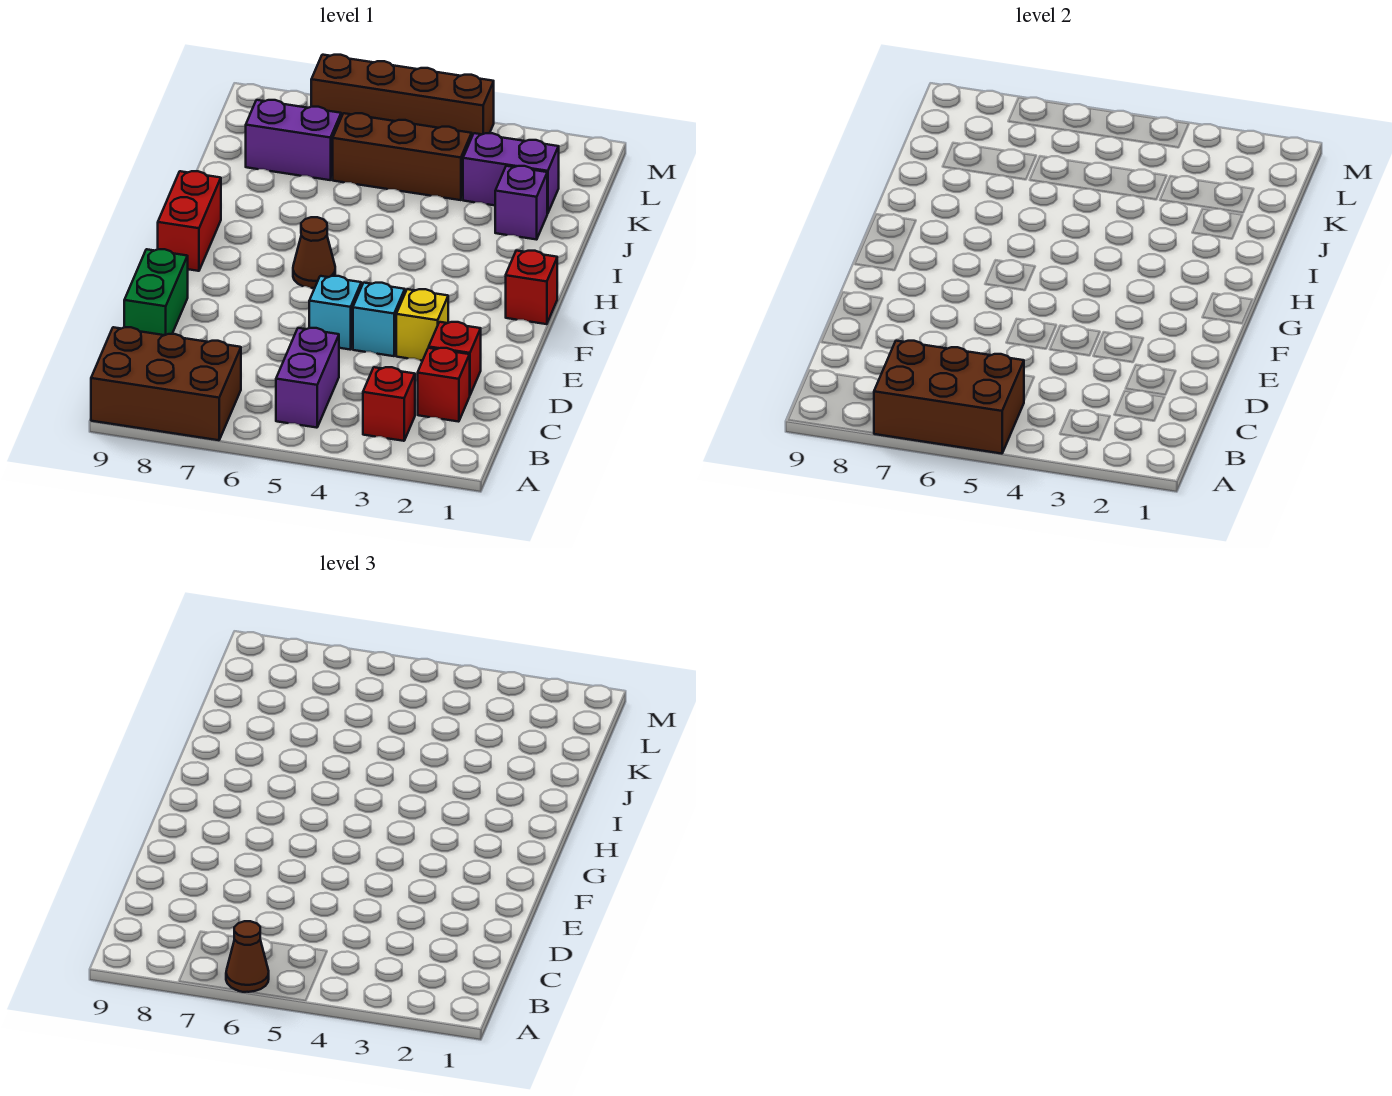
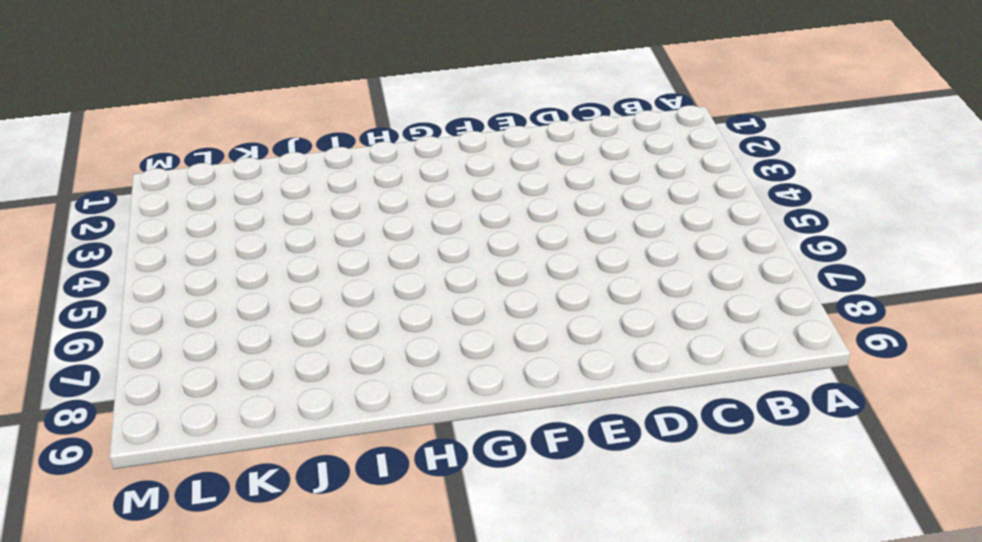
none -> brown 2x3 brick [91,327,241,440]
none -> red 1x1 brick [363,367,415,441]
none -> purple 1x2 brick [276,328,339,428]

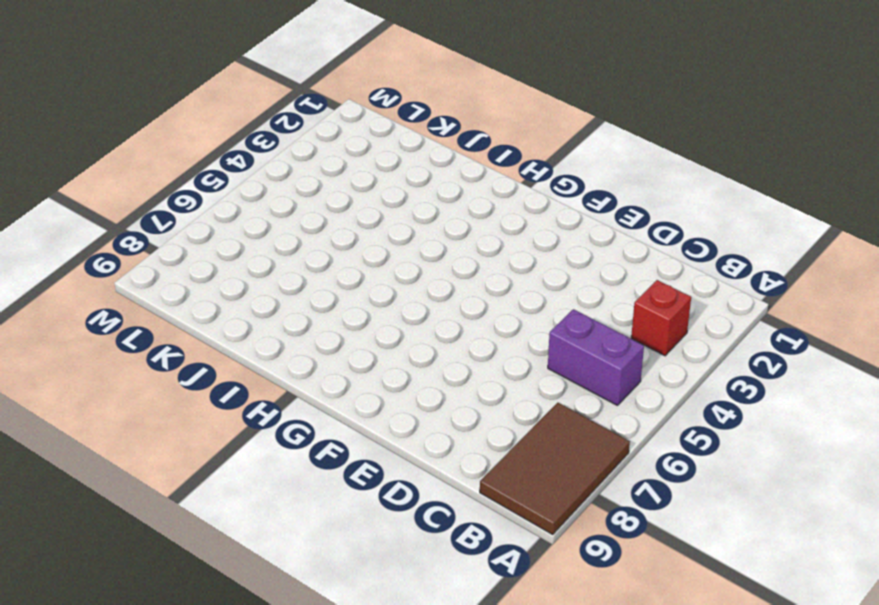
brown 2x3 tile [480,403,630,535] -> brown 2x3 brick [91,327,241,440]
none -> red 1x1 brick [418,348,470,422]
none -> red 1x1 brick [429,322,481,395]
none -> green 1x2 brick [124,249,188,335]

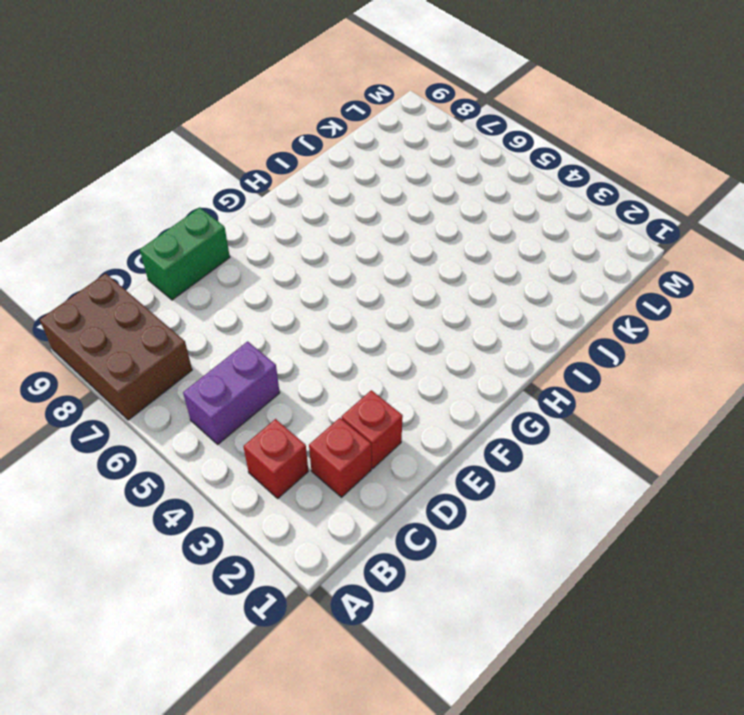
none -> yellow 1x1 brick [396,289,448,361]
none -> cyan 1x1 brick [353,283,405,356]
none -> cyan 1x1 brick [309,276,361,350]

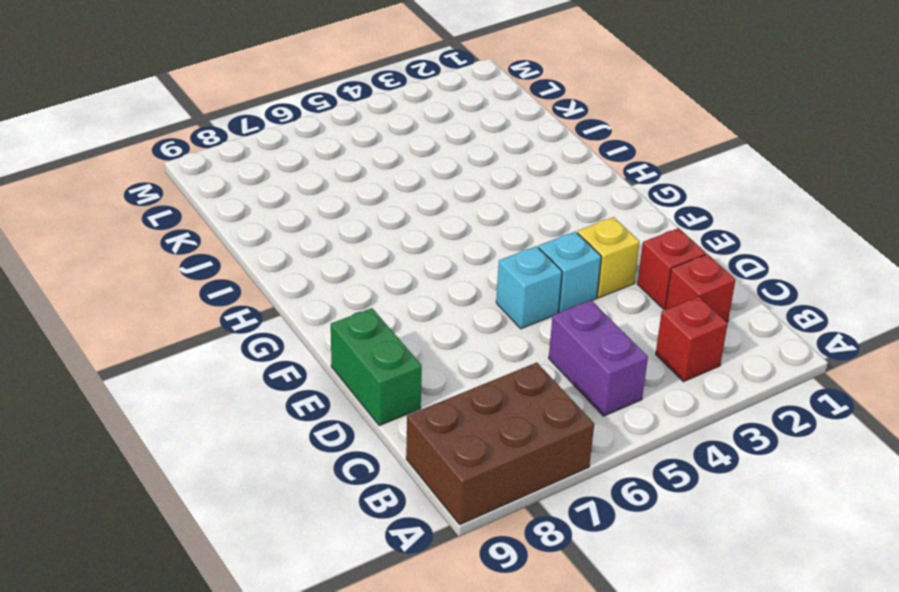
none -> red 1x1 brick [506,251,557,324]
none -> brown 1x1 cone [293,217,335,288]
none -> red 1x2 brick [158,171,221,271]

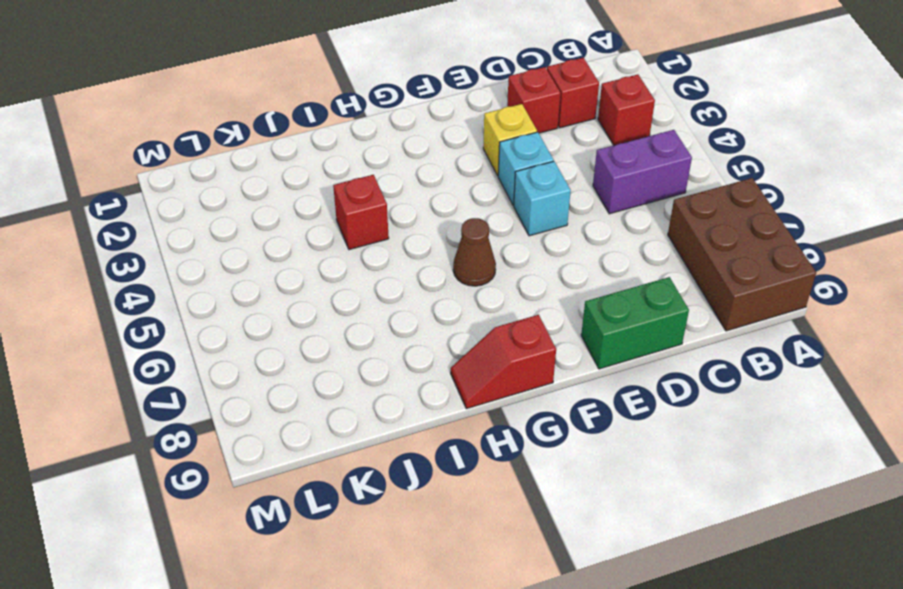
red 1x2 slope [451,315,556,409] -> red 1x2 brick [158,171,221,271]
red 1x1 brick [333,175,389,250] -> red 1x1 brick moved to [506,251,557,324]
none -> purple 1x1 brick [495,166,547,240]
none -> purple 1x2 brick [463,133,559,214]
none -> brown 1x3 brick [333,113,472,200]

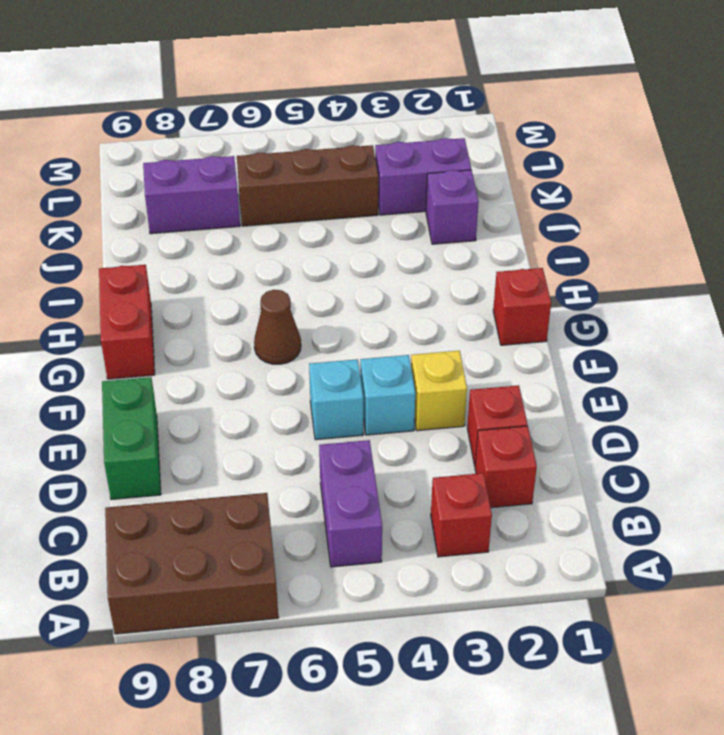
none -> brown 1x4 brick [311,55,494,136]
none -> brown 2x3 brick [874,341,1024,454]
none -> brown 1x1 cone [226,921,269,992]

